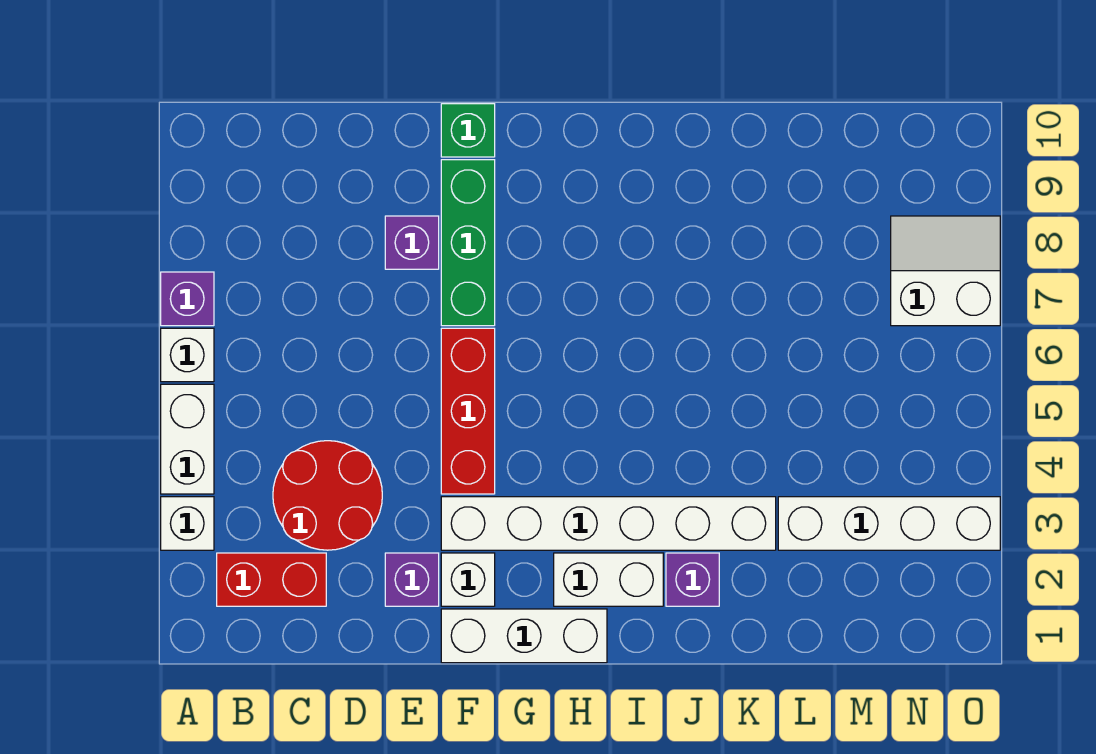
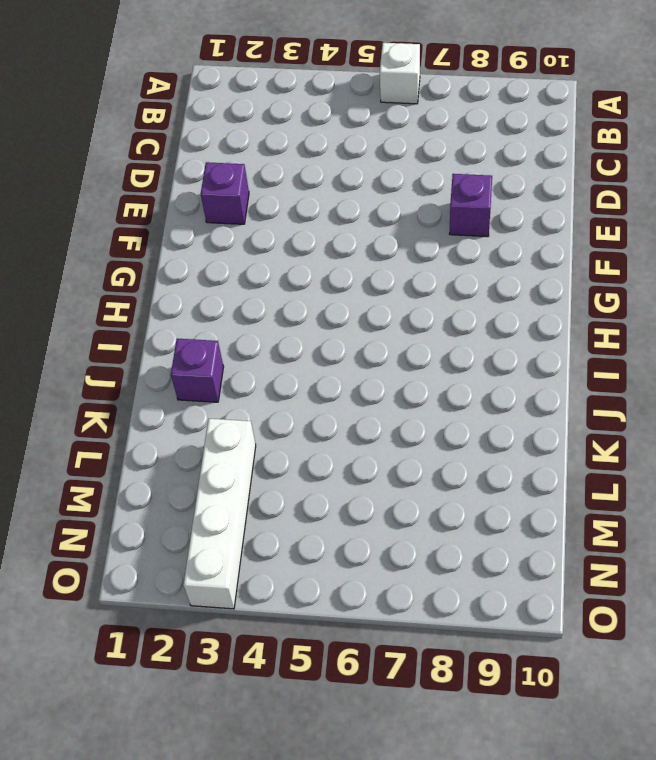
none -> white 1x1 brick [161,497,214,550]
none -> white 1x2 brick [161,384,214,494]
none -> purple 1x1 brick [161,272,214,326]

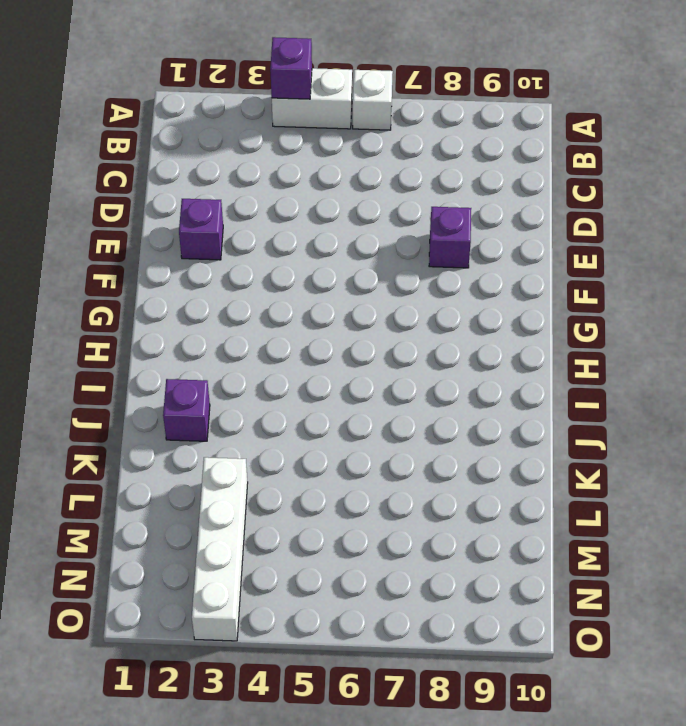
purple 1x1 brick [270,37,312,99] -> purple 1x1 brick moved to [161,272,214,326]
none -> white 1x1 brick [161,497,214,550]
none -> red 1x2 brick [217,553,326,606]
none -> red 2x2 round brick [273,441,382,550]

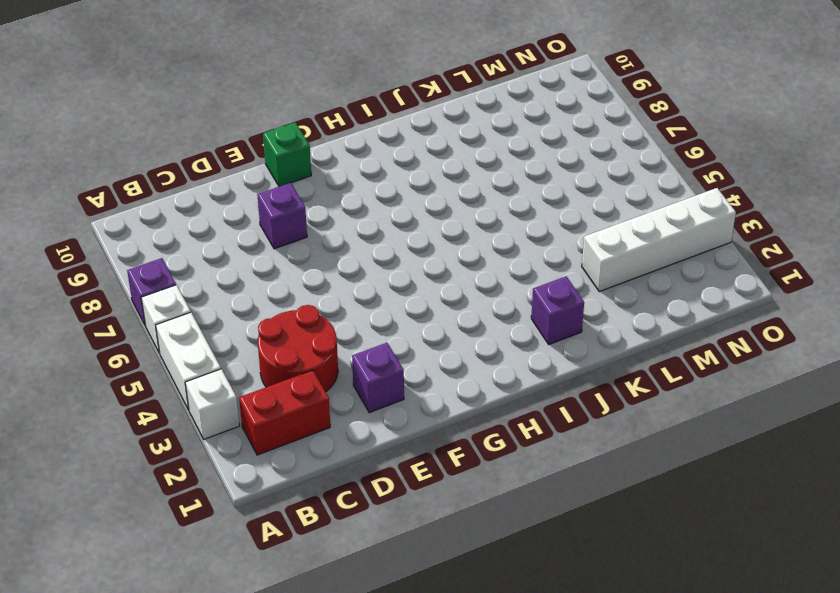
none -> white 1x3 brick [441,609,607,663]
none -> white 1x1 brick [441,553,495,606]
none -> white 1x6 brick [441,497,776,550]

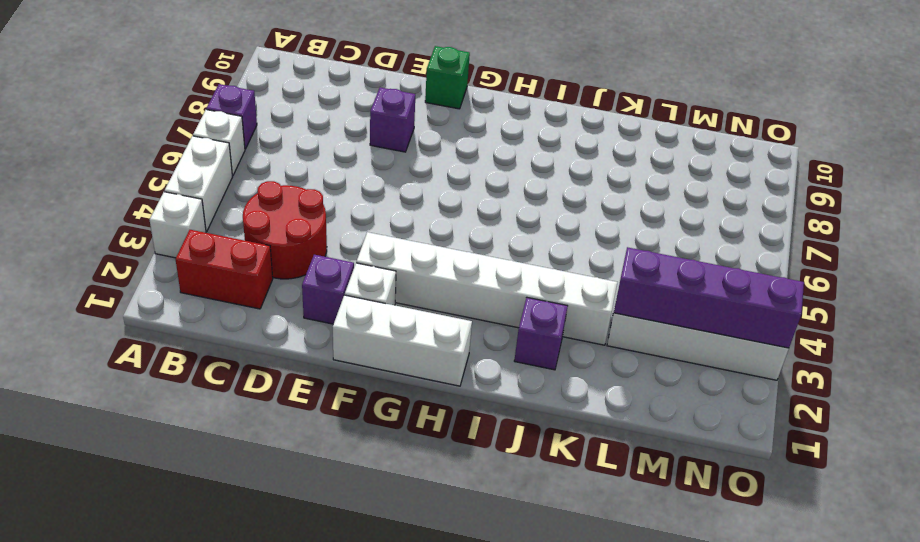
purple 1x4 brick [614,247,804,348] -> none
none -> red 1x3 brick [441,328,495,494]
none -> green 1x3 brick [441,160,495,326]
none -> white 1x2 brick [554,553,663,606]

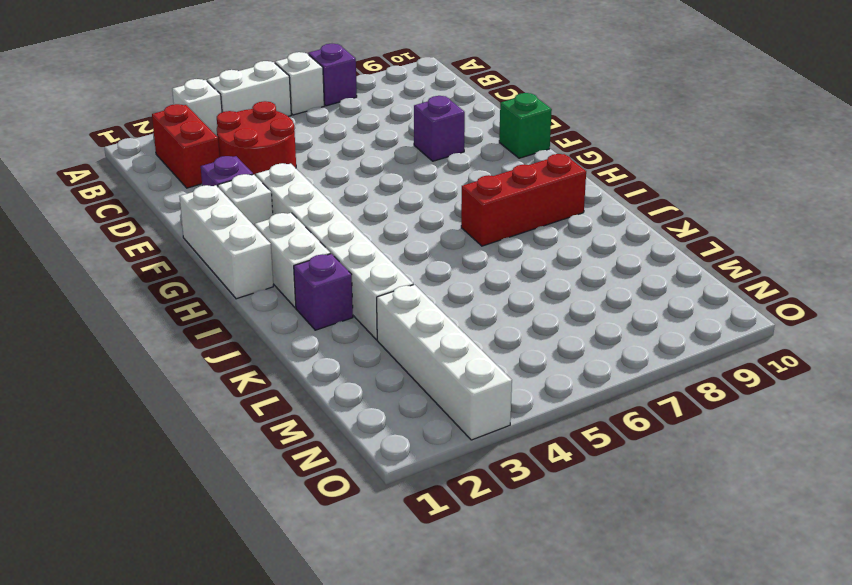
red 1x3 brick [461,154,586,246] -> red 1x3 brick moved to [441,328,495,494]
none -> green 1x3 brick [441,160,495,326]
none -> white 2x2 slope [891,216,1000,326]

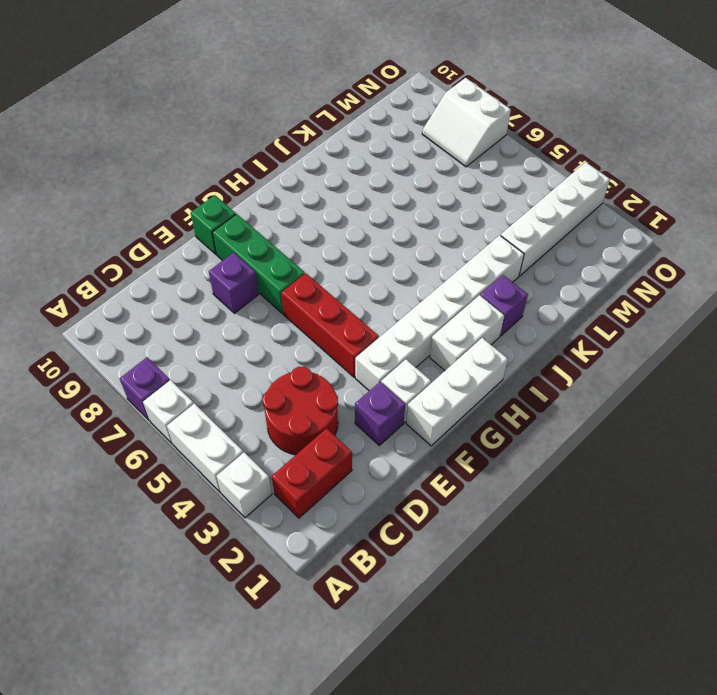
white 2x2 slope [422,78,511,167] -> white 2x2 slope turned to [891,216,1000,326]

